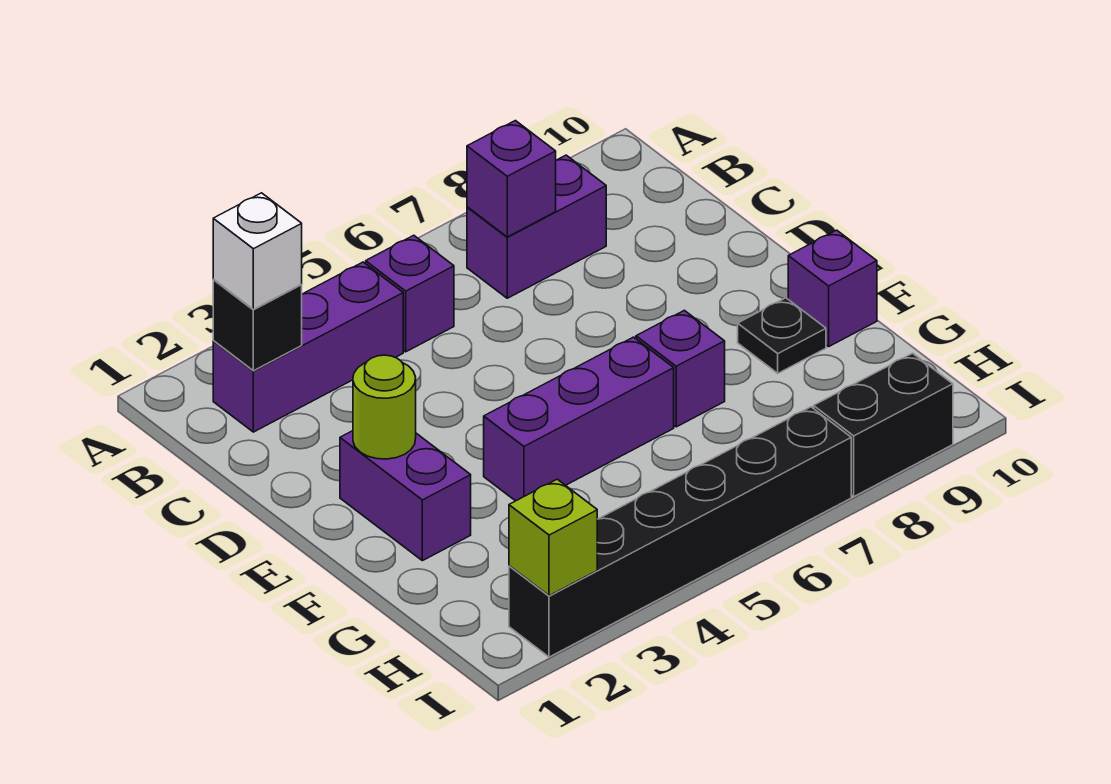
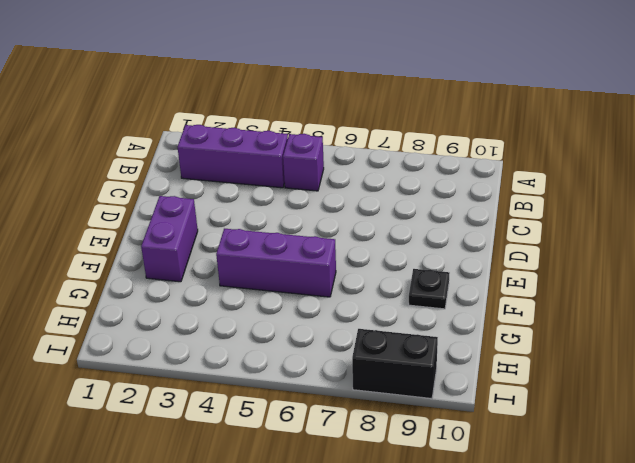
none -> purple 1x2 brick [467,155,606,298]
none -> purple 1x1 brick [636,310,725,427]
none -> purple 1x1 brick [788,230,877,347]

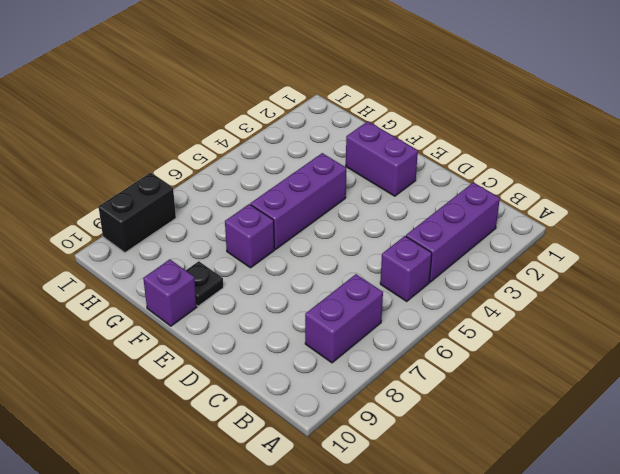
none -> black 1x6 brick [509,407,851,657]
none -> black 1x1 brick [213,279,302,371]
none -> purple 1x1 brick [467,121,556,237]

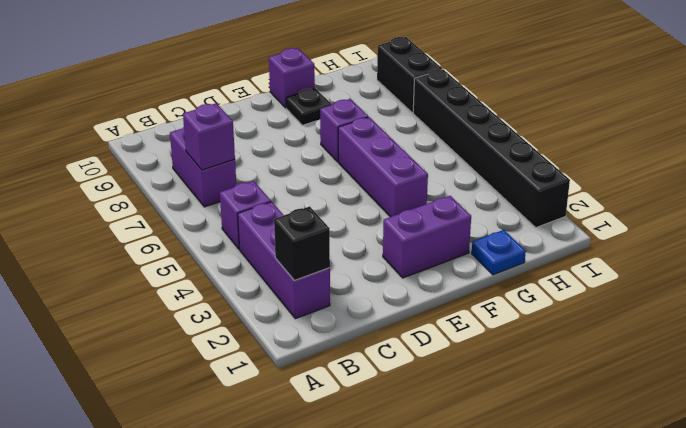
blue 1x1 plate [472,230,526,275] -> none
none -> lime 1x1 round brick [353,355,416,459]
none -> lime 1x1 brick [509,479,597,596]
none -> white 1x1 brick [213,193,302,309]

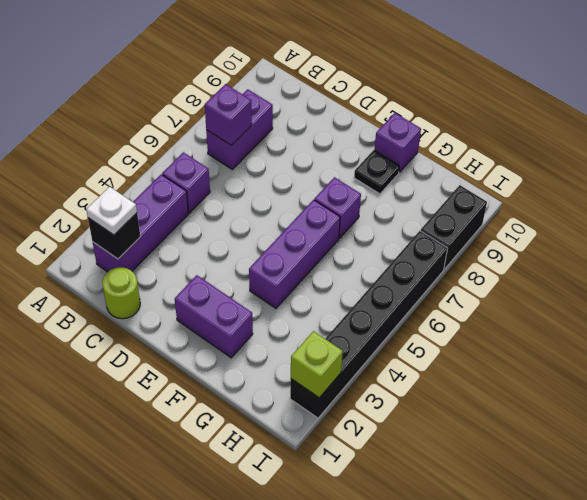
white 1x1 plate [86,187,137,235] -> white 1x1 brick [213,193,302,309]
lime 1x1 round brick [102,267,140,319] -> lime 1x1 round brick moved to [353,355,416,459]

